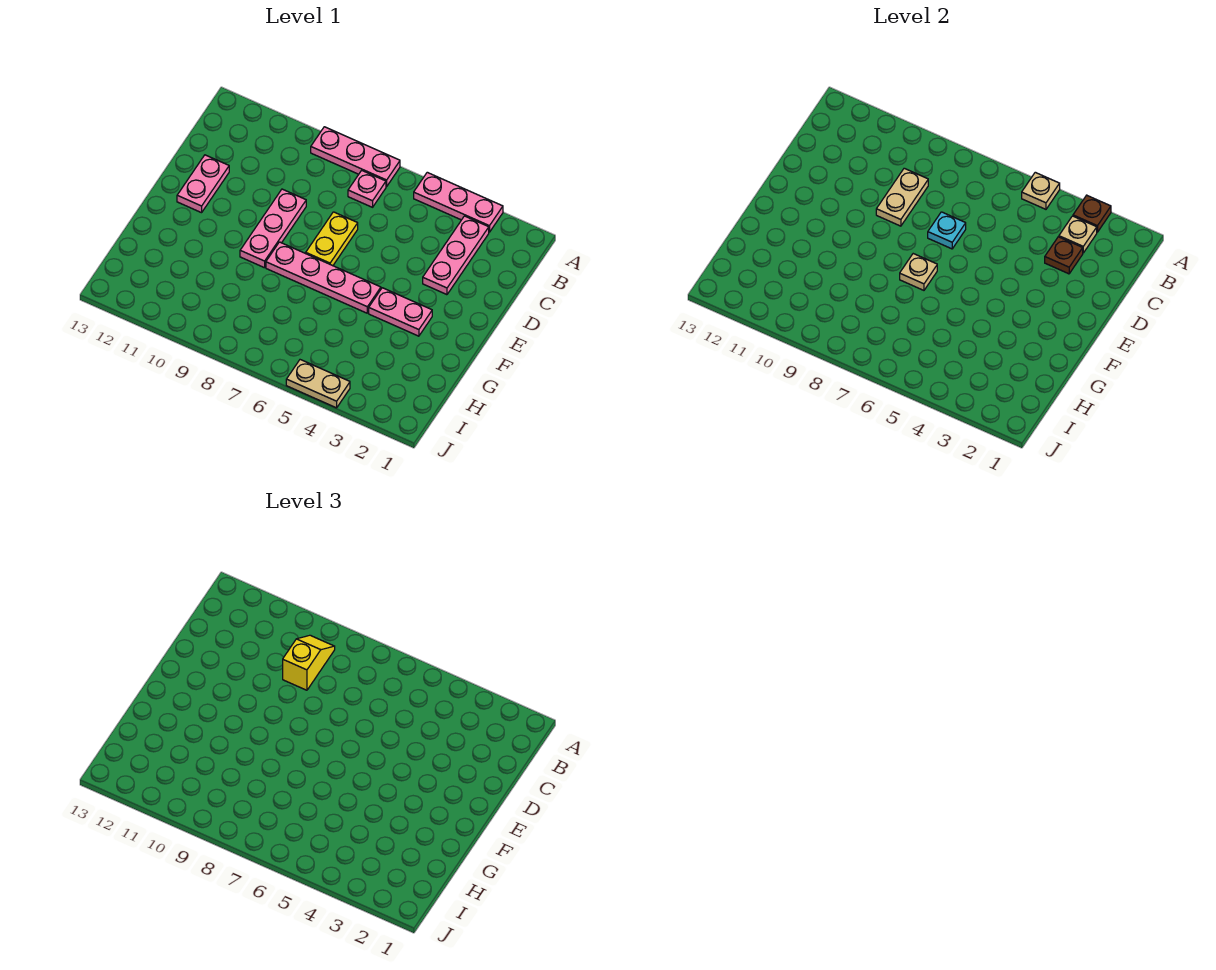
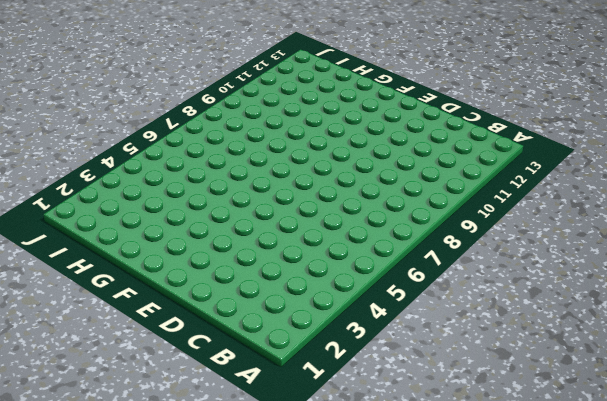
none -> pink 1x3 plate [414,172,503,232]
none -> pink 1x3 plate [311,127,400,187]
none -> pink 1x3 plate [423,216,489,295]

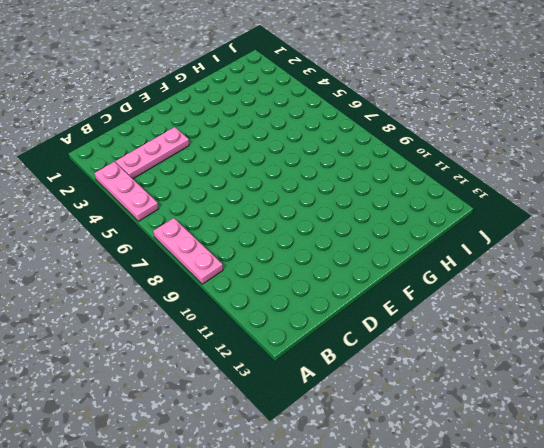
none -> pink 1x1 plate [348,170,386,207]
none -> yellow 1x2 plate [306,212,358,266]
none -> pink 1x3 plate [240,189,306,268]

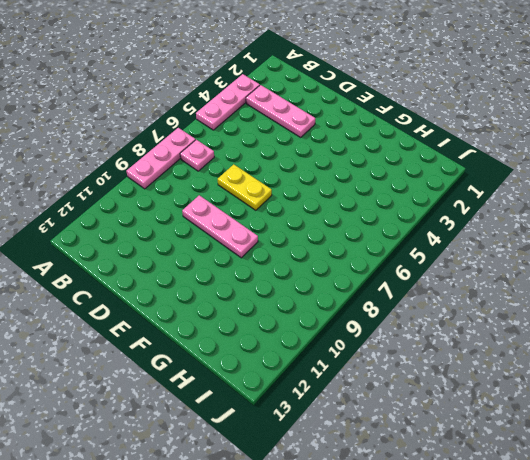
none -> pink 1x2 plate [177,155,229,213]
none -> pink 1x2 plate [369,288,432,336]
none -> pink 1x4 plate [266,242,381,313]

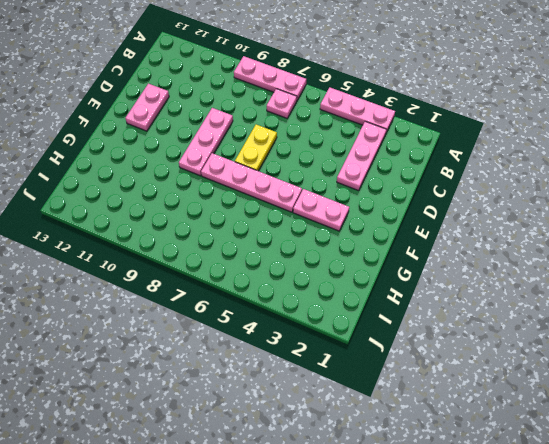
none -> tan 1x2 plate [286,360,350,408]
none -> brown 1x1 plate [1073,195,1111,232]
none -> tan 1x1 plate [1022,172,1060,209]

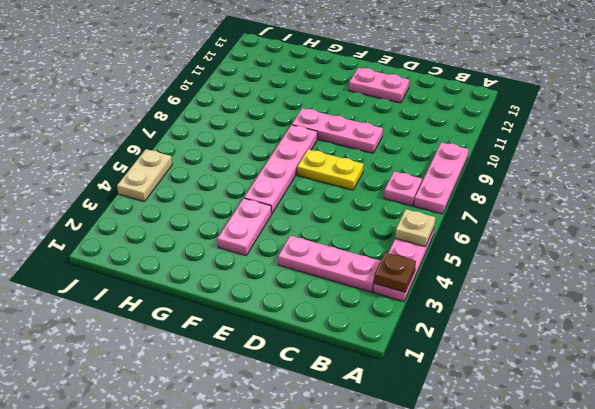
none -> tan 1x1 plate [1059,216,1097,253]
none -> brown 1x1 plate [1045,237,1083,274]
none -> tan 1x2 plate [876,168,928,226]

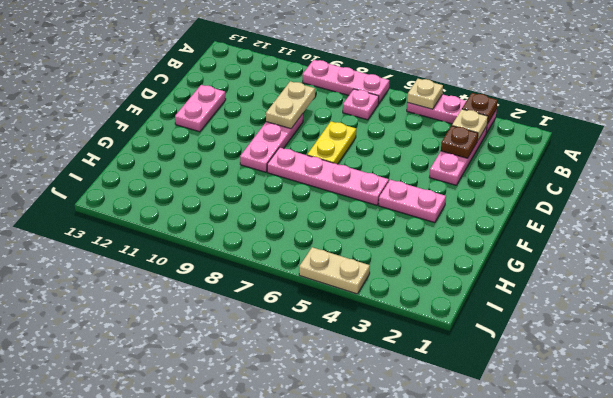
none -> cyan 1x1 plate [928,212,966,249]
none -> tan 1x1 plate [900,254,937,290]
none -> yellow 1x2 slope [283,635,335,690]

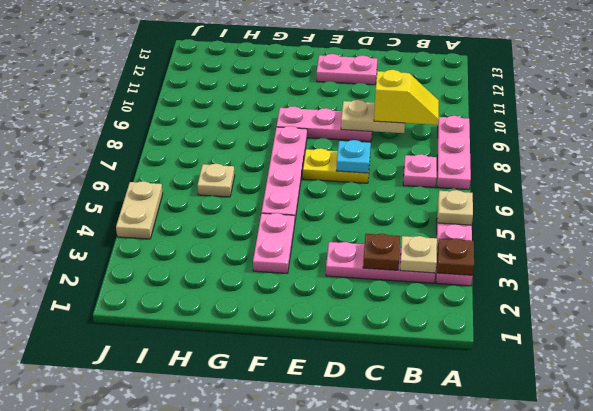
tan 1x1 plate [198,164,235,197] -> tan 1x1 plate moved to [900,254,937,290]

